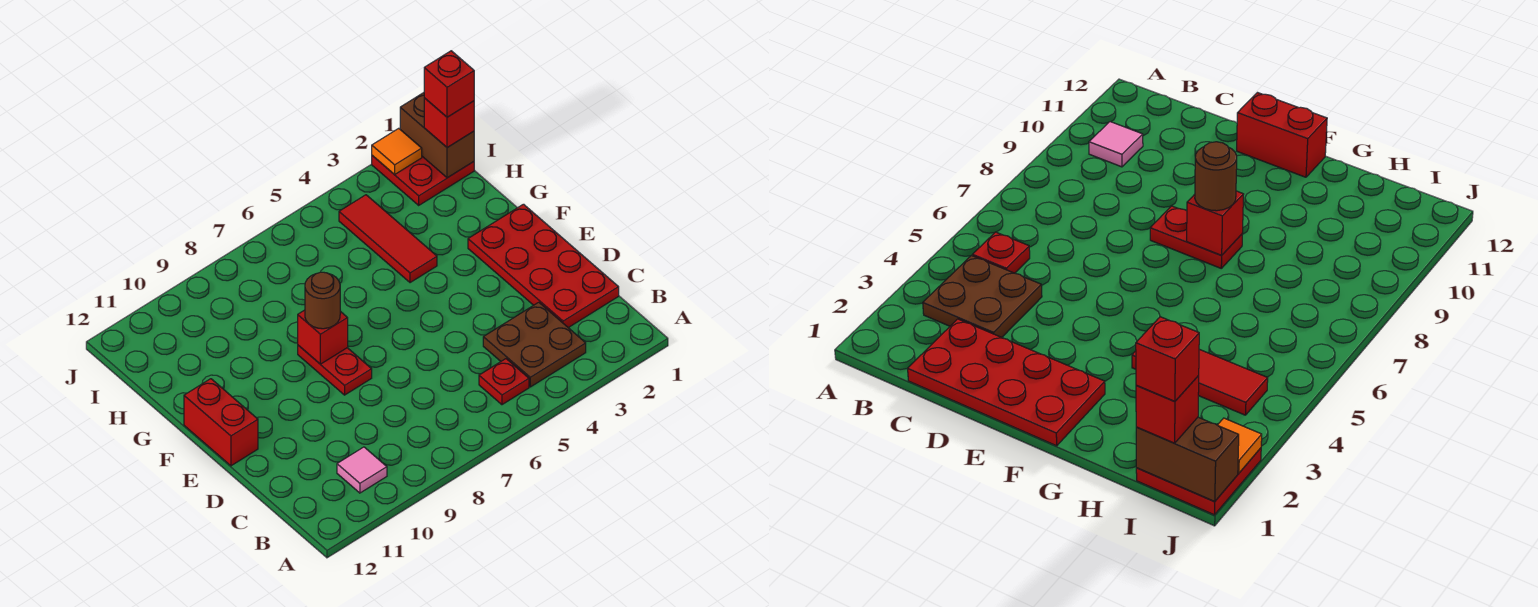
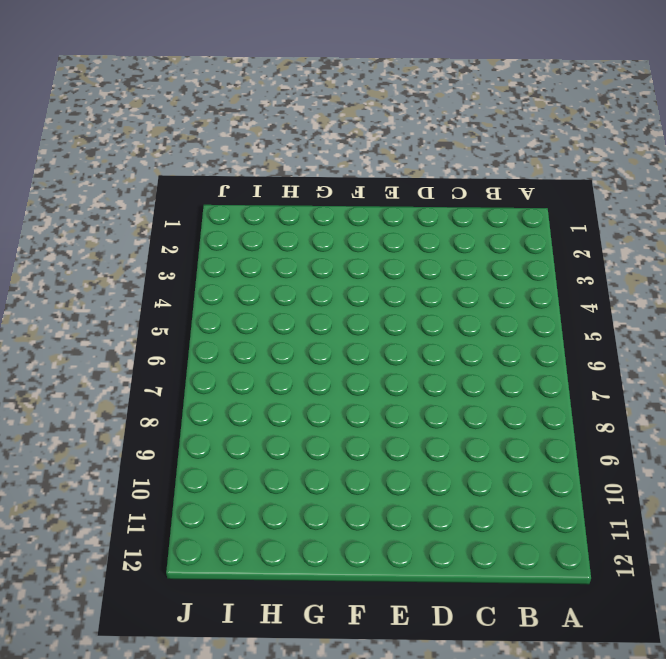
none -> brown 2x2 plate [483,302,586,387]
none -> red 1x1 plate [479,359,529,405]
none -> pink 1x1 tile [337,447,387,493]

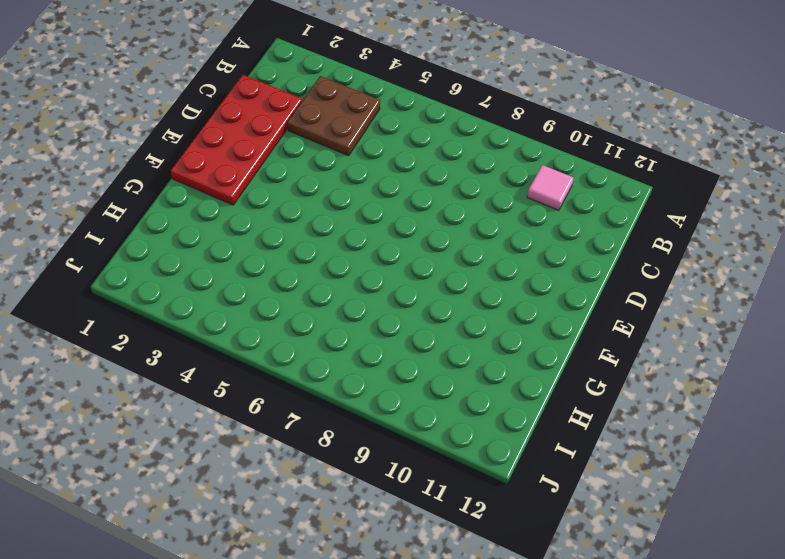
none -> red 1x1 plate [479,359,529,405]
none -> red 1x2 plate [298,345,372,395]
none -> red 1x2 brick [184,379,258,466]

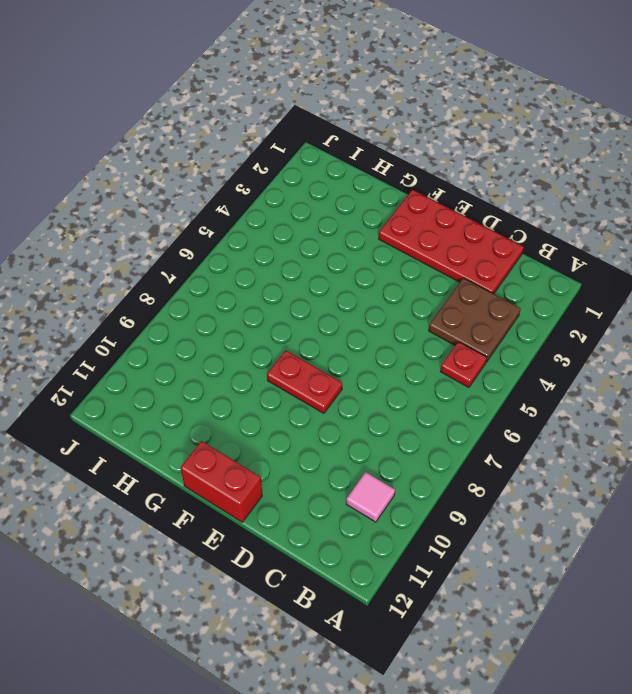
none -> red 1x3 tile [339,195,437,283]
none -> red 2x2 plate [372,156,474,205]
none -> red 1x1 brick [298,310,348,364]

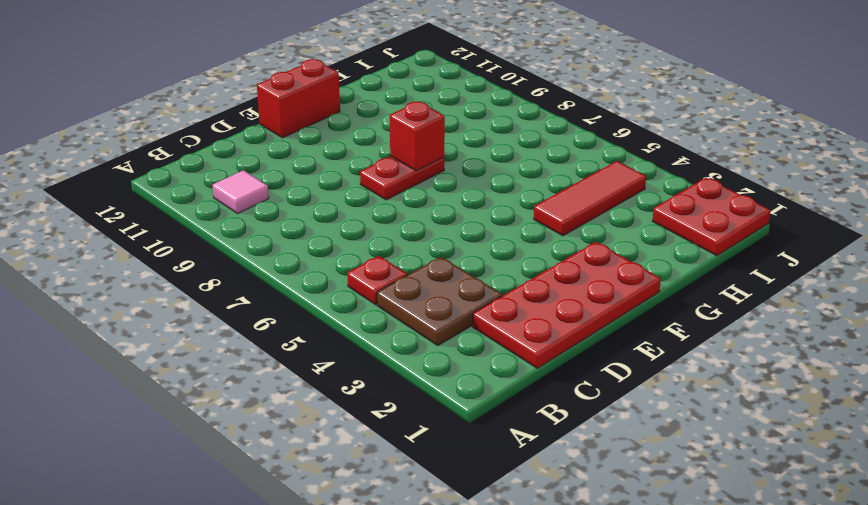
none -> brown 1x2 brick [400,93,474,178]
none -> orange 1x1 tile [372,128,422,175]
none -> brown 1x1 round brick [305,272,340,329]

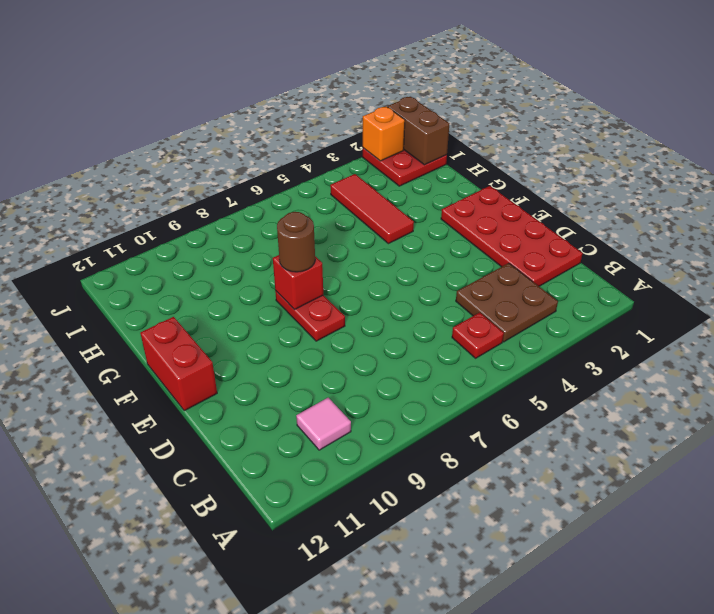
orange 1x1 brick [363,106,405,161] -> orange 1x1 tile [372,128,422,175]
none -> red 1x1 brick [424,98,474,148]
none -> red 1x1 brick [424,51,474,117]

